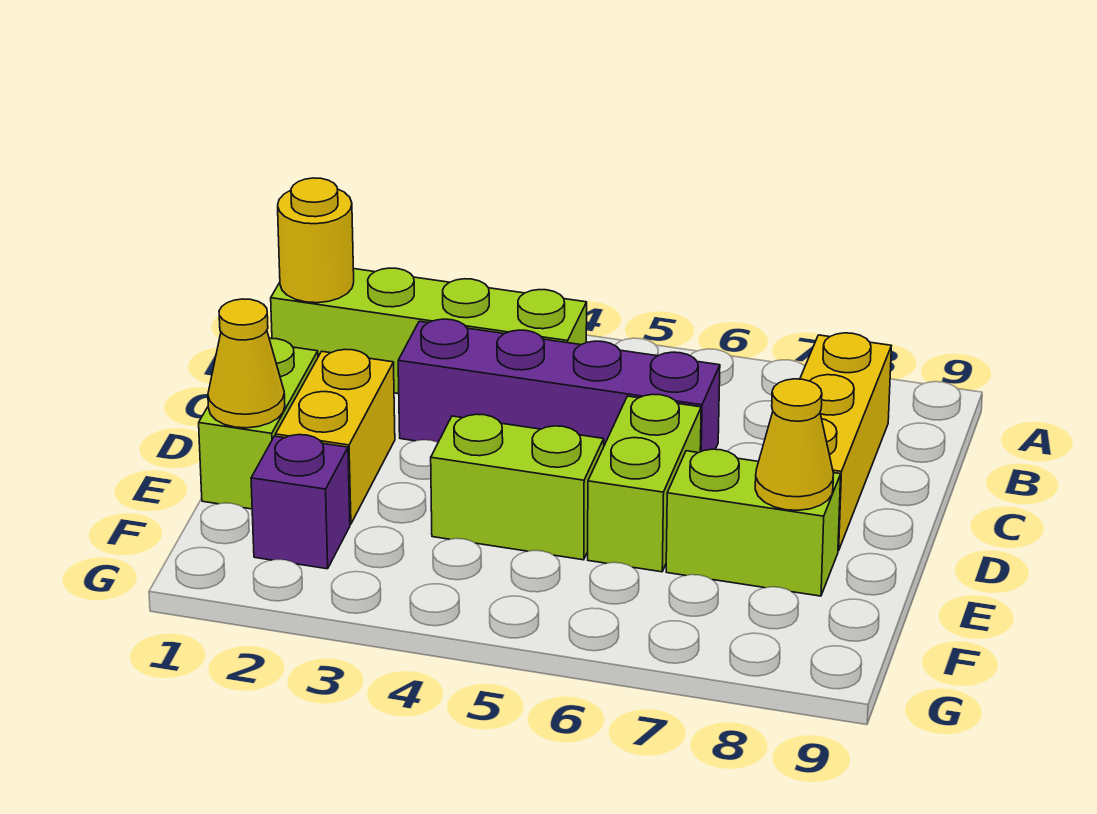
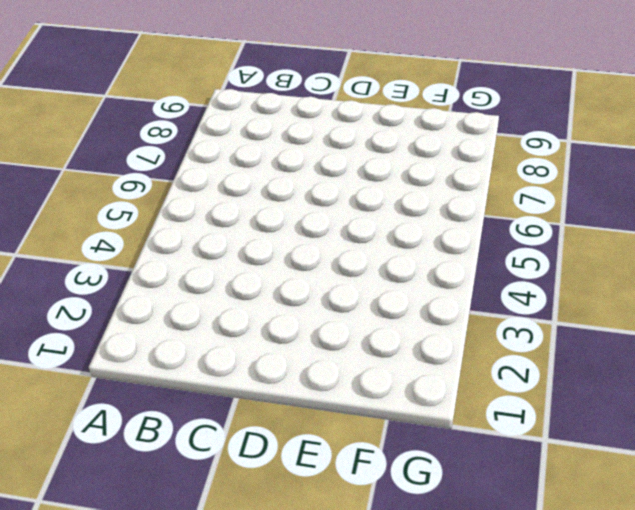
none -> lime 1x4 brick [271,268,587,394]
none -> yellow 1x3 brick [800,333,891,551]
none -> purple 1x4 brick [398,319,720,452]

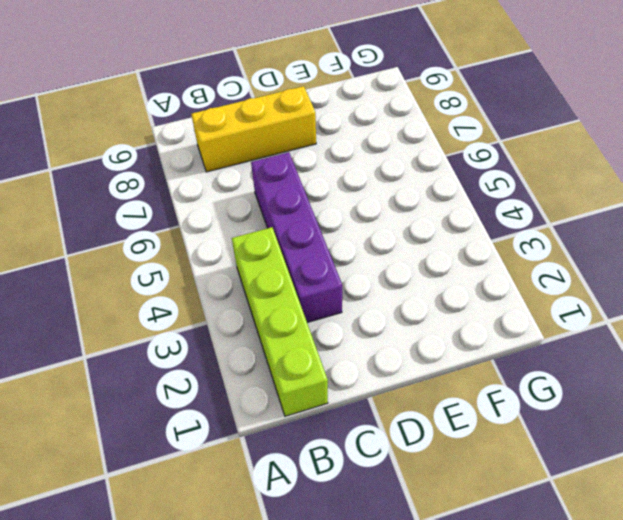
none -> lime 1x2 brick [199,338,318,509]
none -> yellow 1x2 brick [275,349,395,524]
none -> lime 1x2 brick [588,394,701,572]

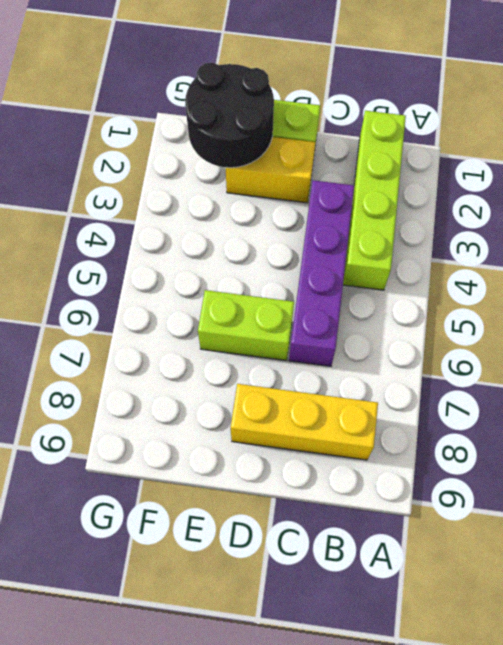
black 2x2 round brick [185,63,274,168] -> yellow 1x1 cone [208,299,285,428]
none -> lime 1x2 brick [431,414,604,560]
none -> lime 1x2 brick [666,449,841,596]
none -> purple 1x1 brick [251,435,350,569]

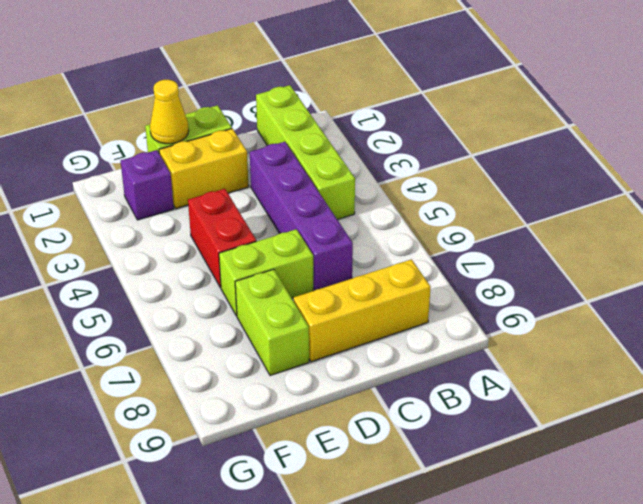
red 1x2 brick [188,189,256,288] -> lime 1x2 brick [431,414,604,560]
none -> yellow 1x1 round brick [278,178,354,303]
none -> yellow 1x1 cone [755,379,833,510]

